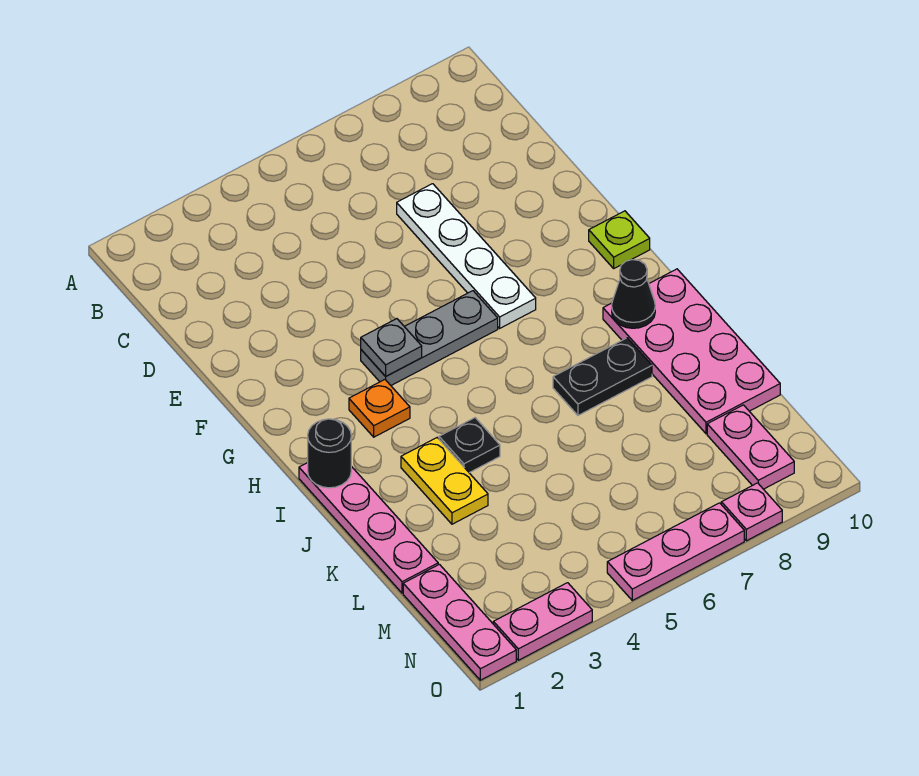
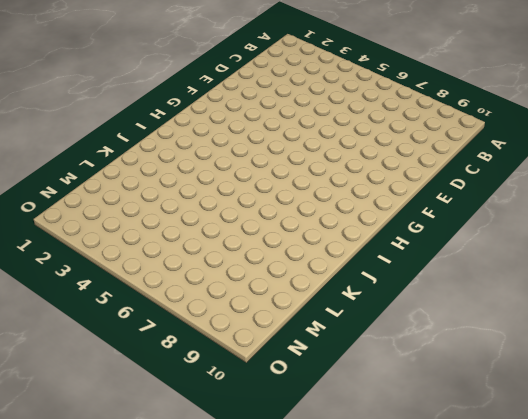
none -> white 1x4 plate [397,184,536,328]
none -> grey 1x3 plate [361,291,498,385]
none -> lime 1x1 plate [589,211,650,268]

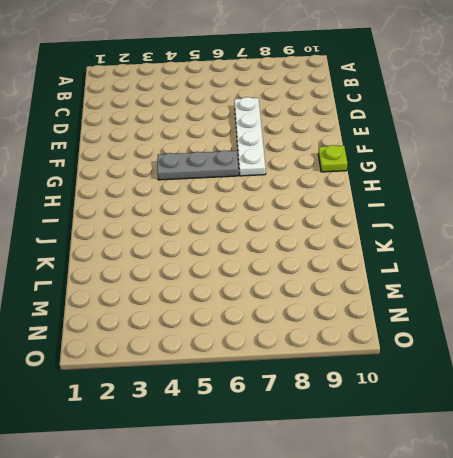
none -> orange 1x1 plate [349,380,410,437]
none -> pink 1x4 plate [299,463,438,593]
none -> pink 2x4 plate [603,269,780,434]

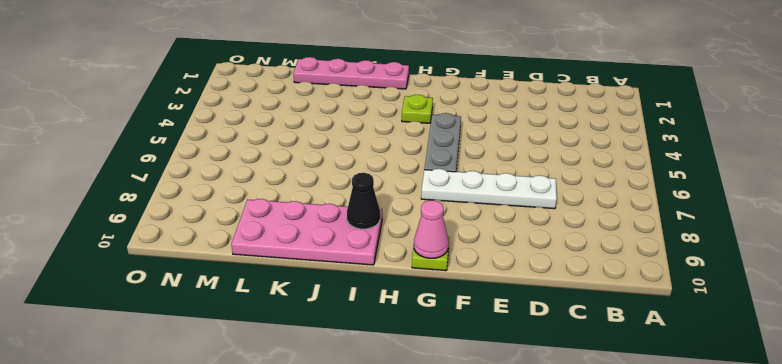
pink 1x1 cone [414,200,449,258] -> none
lime 1x1 plate [402,95,433,123] -> orange 1x1 plate [349,380,410,437]
none -> yellow 1x2 plate [401,438,488,524]
none -> black 1x1 plate [439,418,500,473]
none -> black 1x2 plate [553,338,652,415]

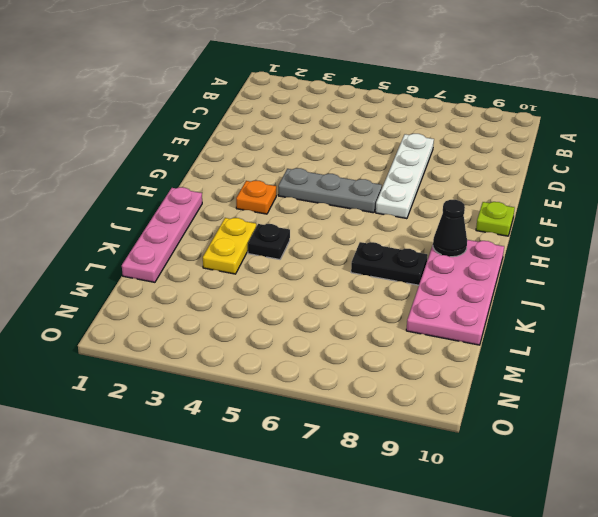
none -> pink 1x3 plate [403,564,516,680]
none -> pink 1x2 plate [707,405,794,489]
none -> pink 1x2 plate [493,583,592,660]

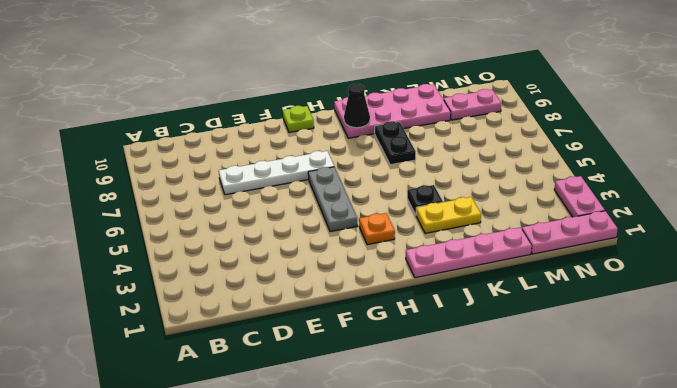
none -> pink 1x3 plate [607,503,744,600]
none -> pink 1x1 plate [721,483,782,541]
none -> grey 1x1 plate [361,319,422,376]

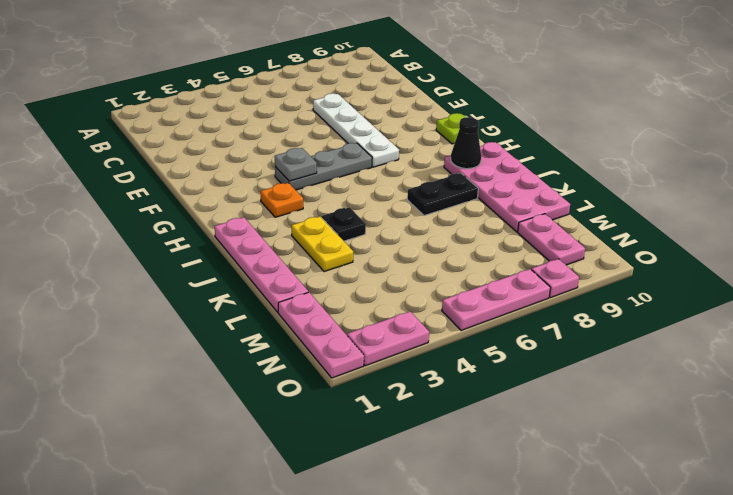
none -> black 1x1 round brick [308,419,351,488]

